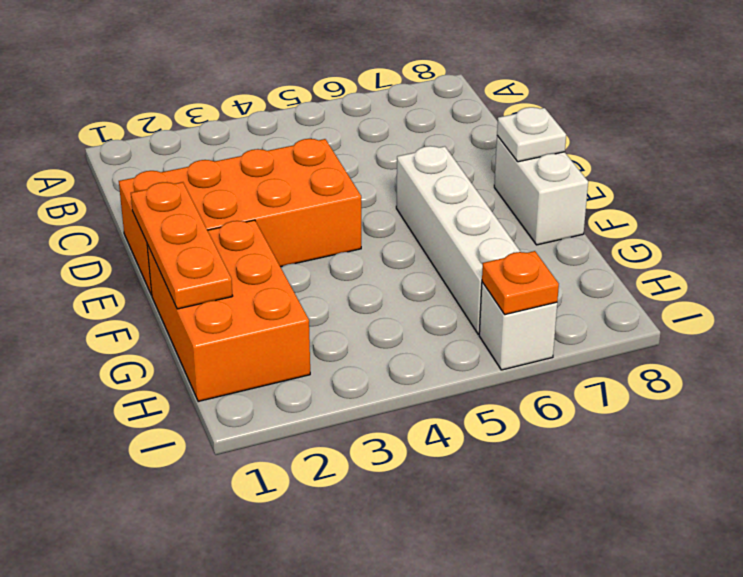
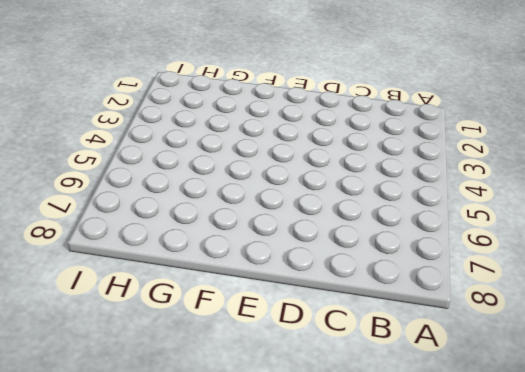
none -> orange 2x4 brick [119,139,361,295]
none -> white 1x4 brick [396,146,521,334]

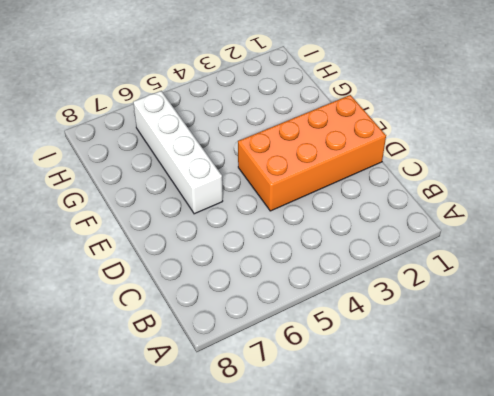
none -> white 1x2 brick [494,136,588,245]
none -> orange 2x3 brick [147,220,310,402]

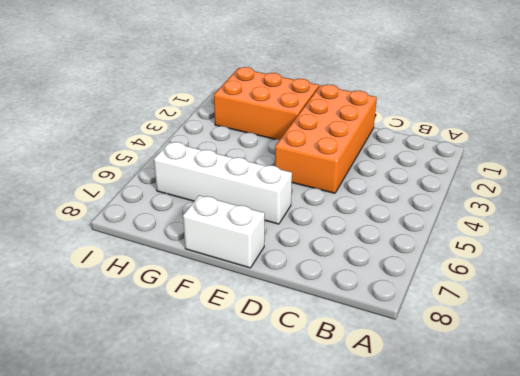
none -> white 1x1 brick [479,282,557,370]
none -> orange 1x3 plate [131,182,233,309]

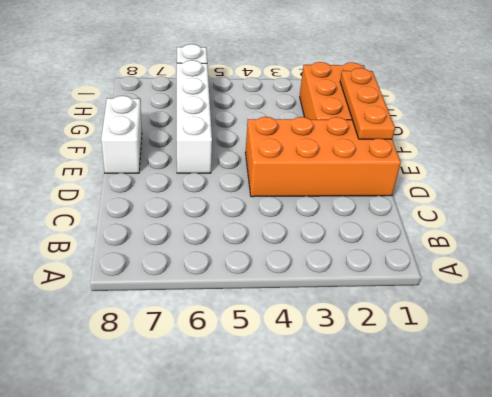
none -> white 1x1 plate [497,107,566,162]
none -> orange 1x1 plate [482,251,559,315]

